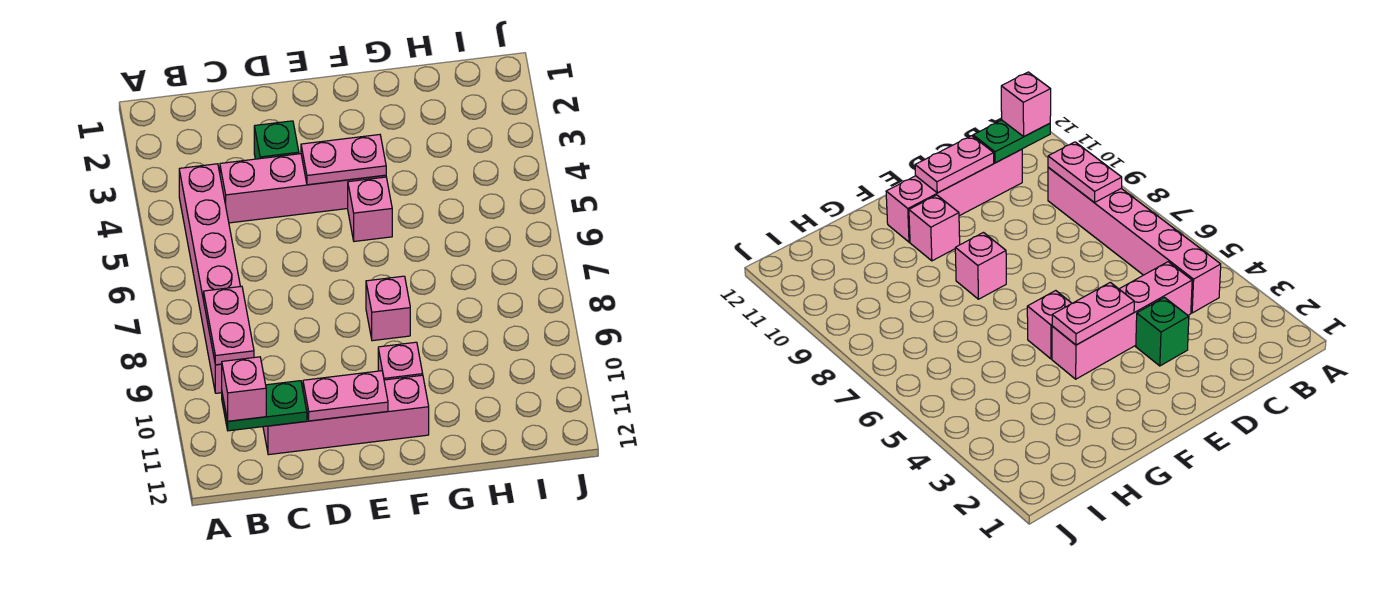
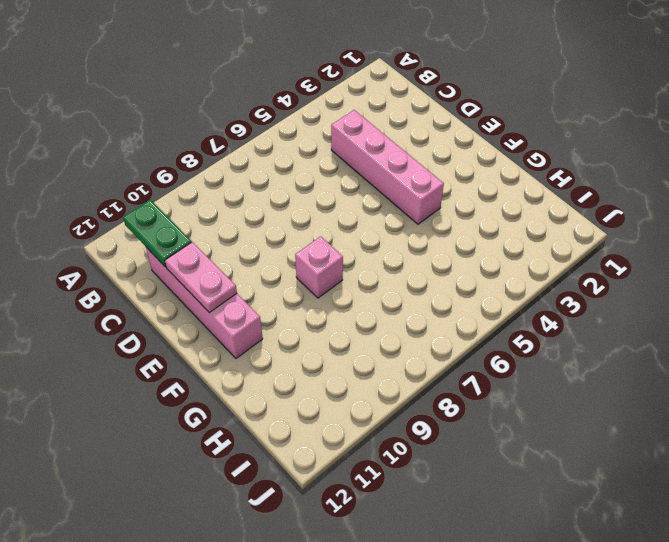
none -> pink 1x6 brick [179,164,240,393]
none -> green 1x1 brick [254,121,299,159]
none -> pink 1x1 brick [348,177,392,241]

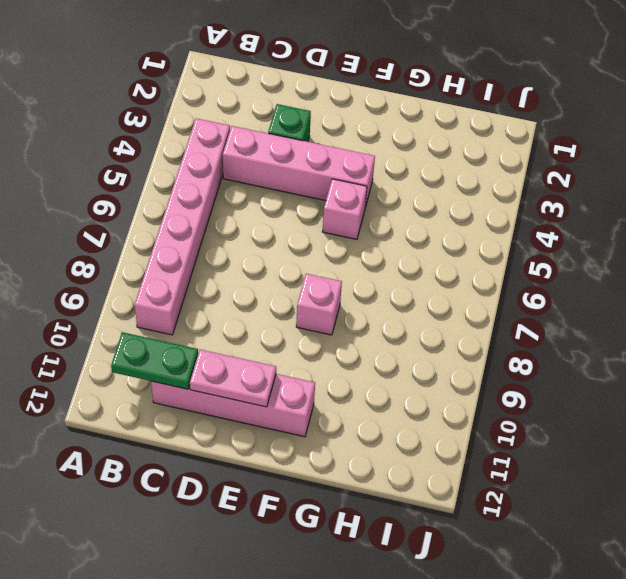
none -> pink 1x1 brick [378,342,423,380]
none -> pink 1x2 plate [204,286,254,365]
none -> pink 1x2 plate [301,135,386,185]

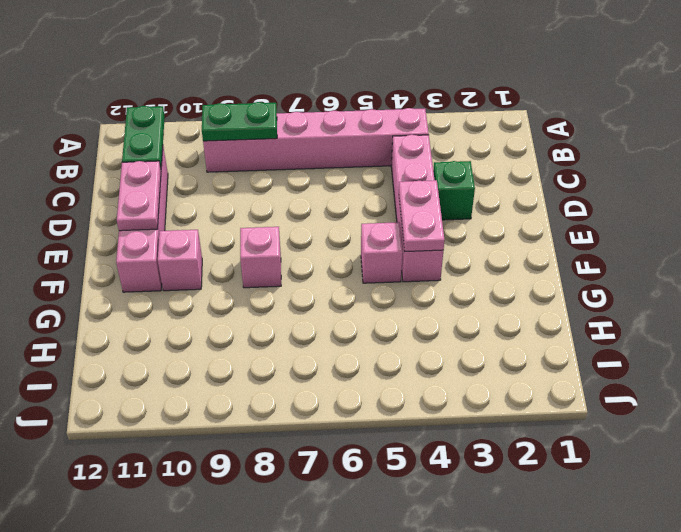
green 1x2 plate [202,102,277,141] -> pink 1x2 plate [204,286,254,365]
none -> pink 1x1 brick [222,357,266,421]

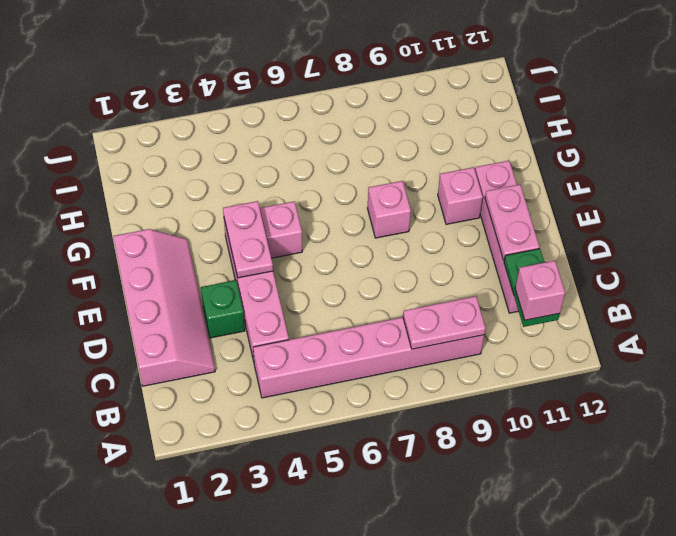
pink 2x4 slope [113,229,215,386] -> none

